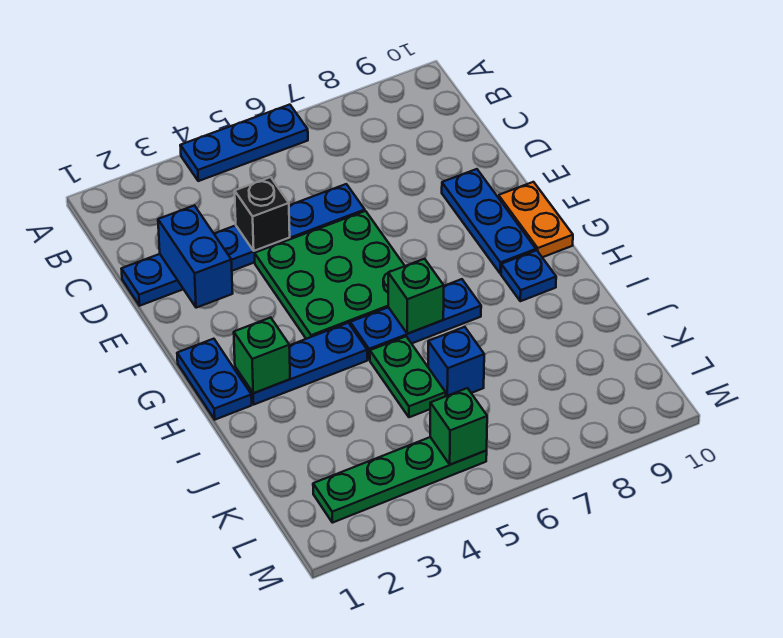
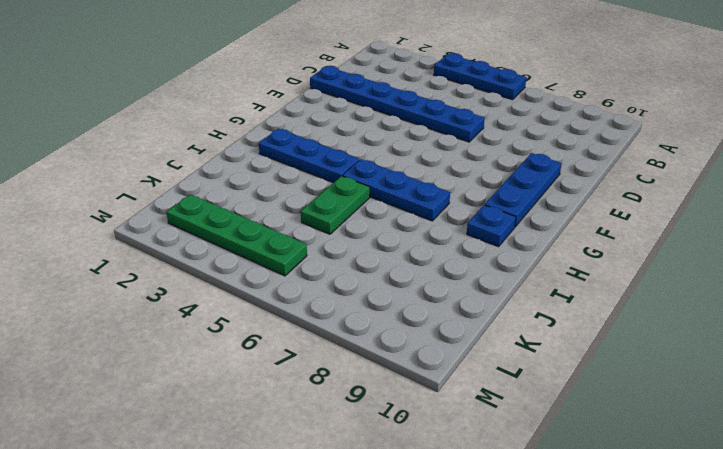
none -> green 3x3 plate [255,211,405,339]
none -> orange 1x2 plate [499,182,573,257]
none -> blue 1x2 plate [177,339,252,420]

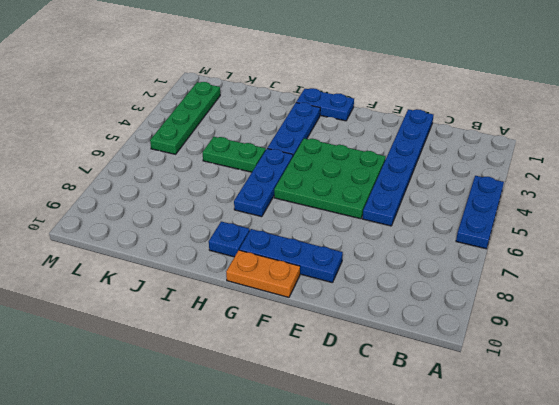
none -> blue 1x1 brick [428,327,484,396]
none -> blue 1x2 brick [158,206,233,308]
none -> black 1x1 brick [235,177,290,251]

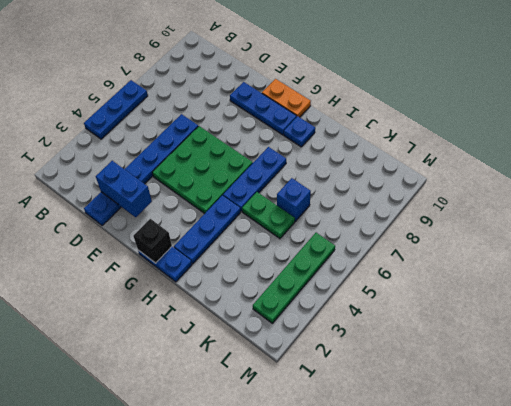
black 1x1 brick [133,219,172,263] -> black 1x1 brick moved to [235,177,290,251]
none -> green 1x1 brick [234,318,290,393]
none -> green 1x1 brick [388,259,444,334]
none -> green 1x1 brick [430,388,487,465]

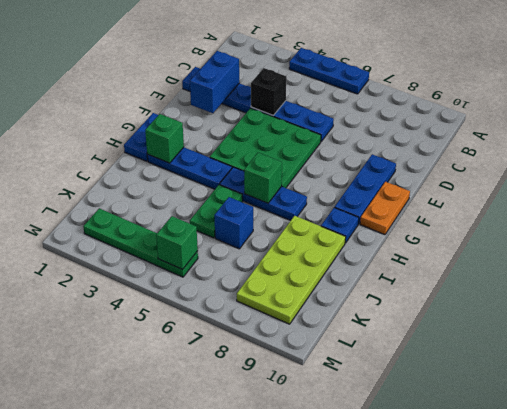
lime 2x4 plate [237,216,346,324] -> none

